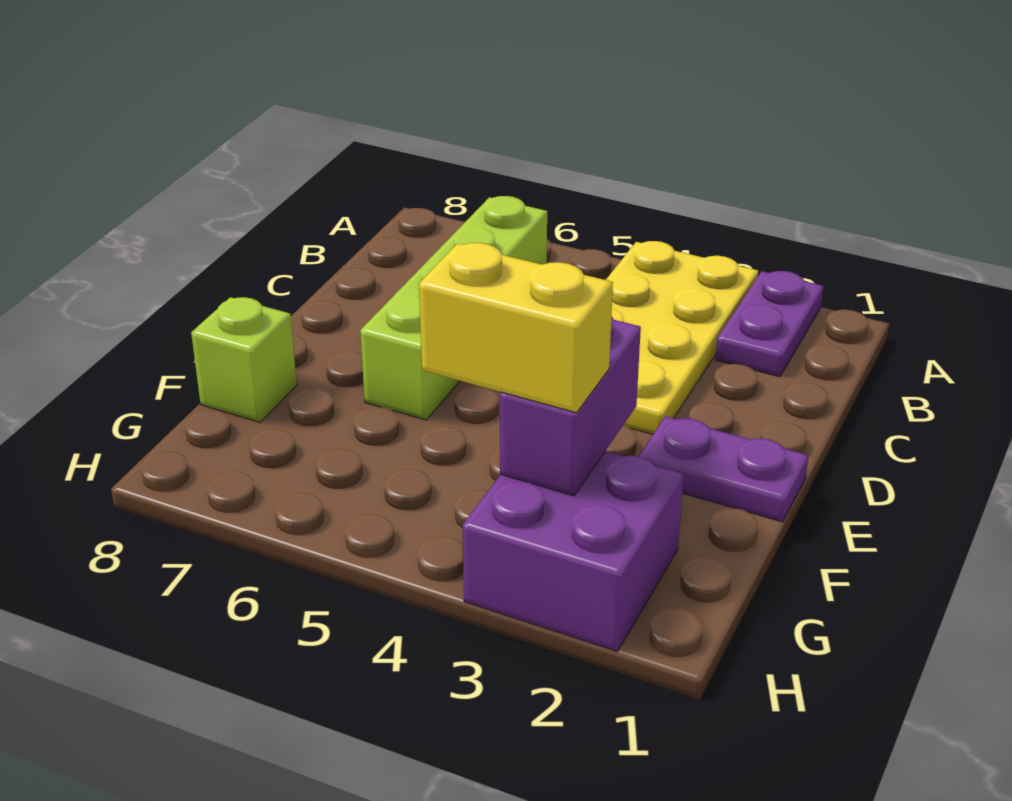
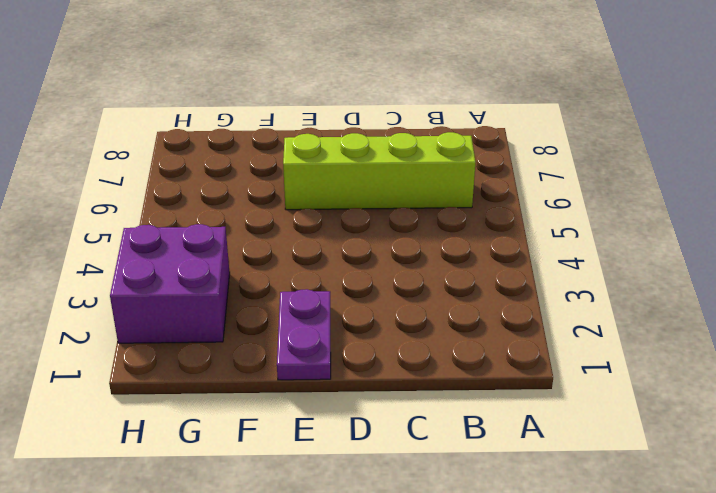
none -> purple 1x2 plate [716,271,824,377]
none -> yellow 2x4 plate [606,241,758,434]

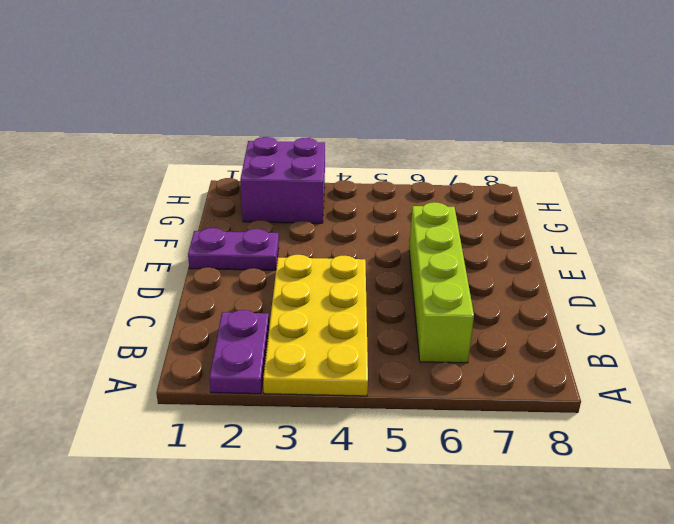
none -> lime 1x1 brick [191,297,297,422]
none -> purple 1x2 brick [500,316,641,496]

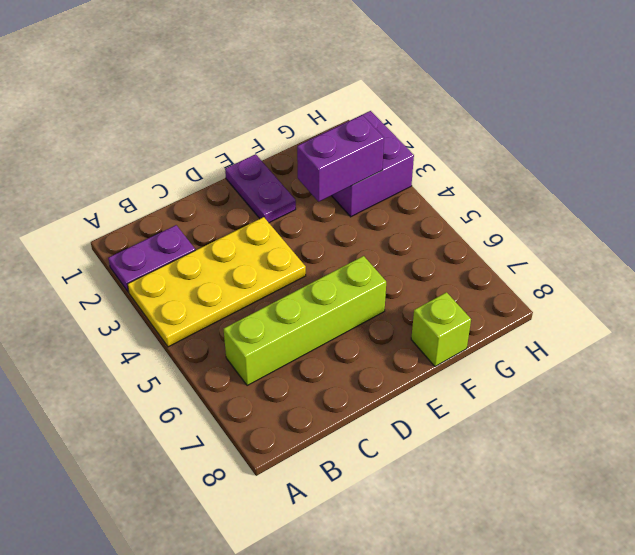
none -> yellow 1x2 brick [419,243,613,413]

